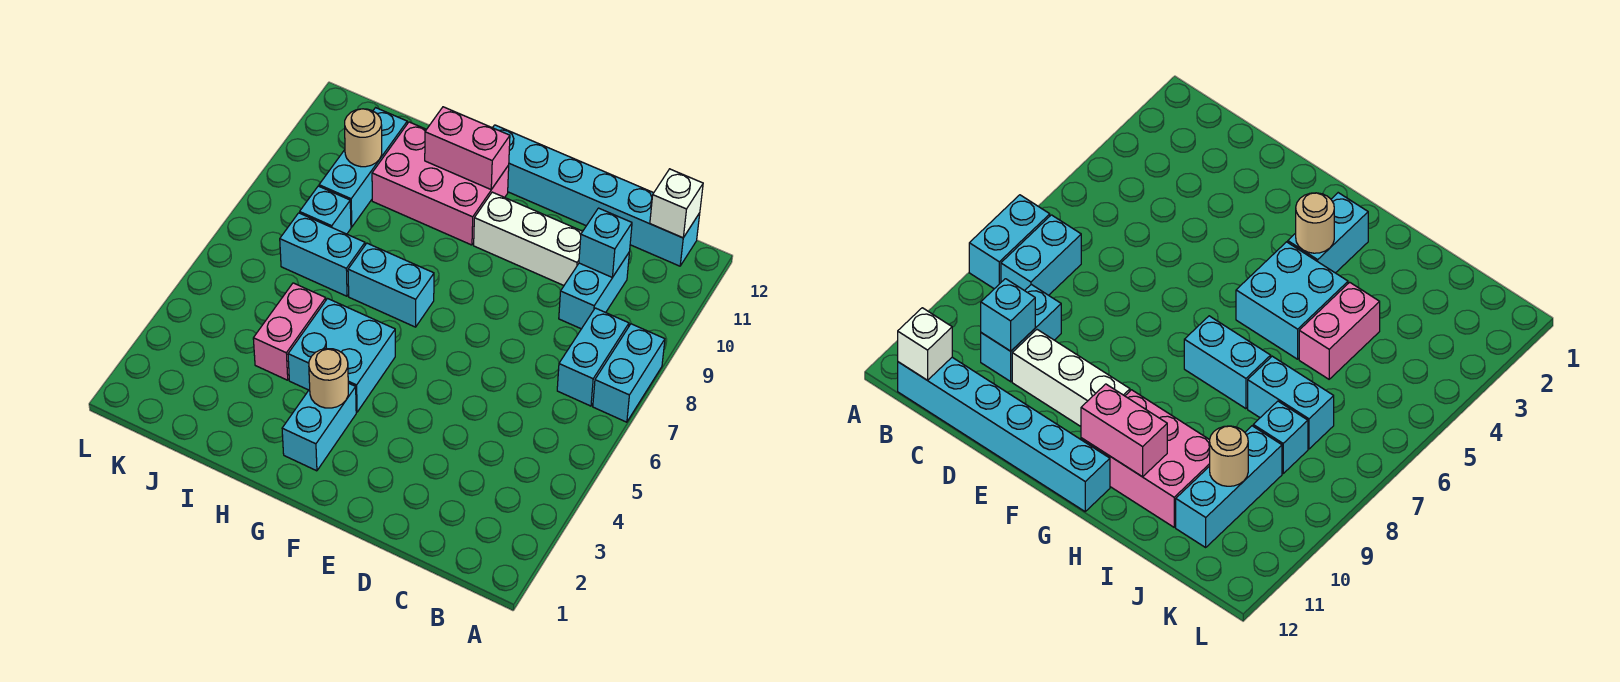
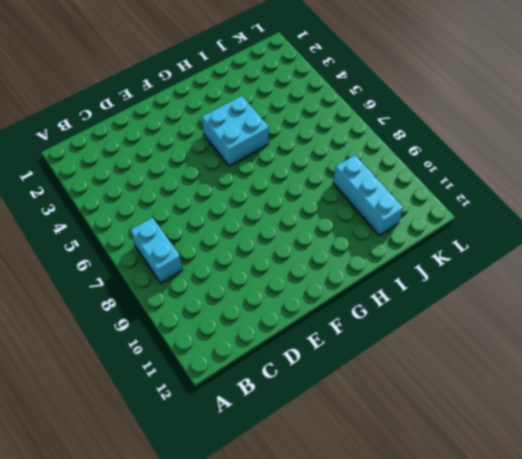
none -> cyan 1x2 brick [593,324,665,422]
none -> cyan 1x6 brick [493,125,700,266]
none -> cyan 1x2 brick [559,253,629,329]

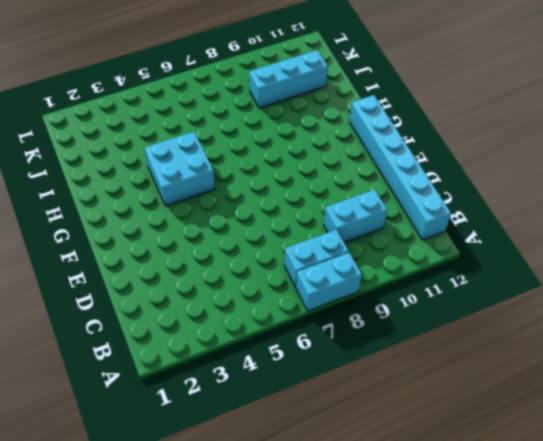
none -> white 1x3 brick [474,192,583,285]
none -> cyan 1x2 brick [282,383,356,471]
none -> cyan 1x2 brick [348,243,434,327]

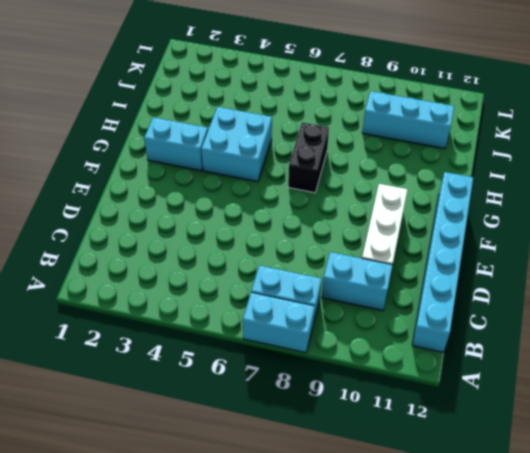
black 1x2 brick [288,122,329,193] -> cyan 1x2 brick [348,243,434,327]
none -> pink 2x3 brick [372,122,509,245]
none -> pink 1x2 brick [253,283,326,380]
none -> cyan 1x2 brick [280,213,365,296]

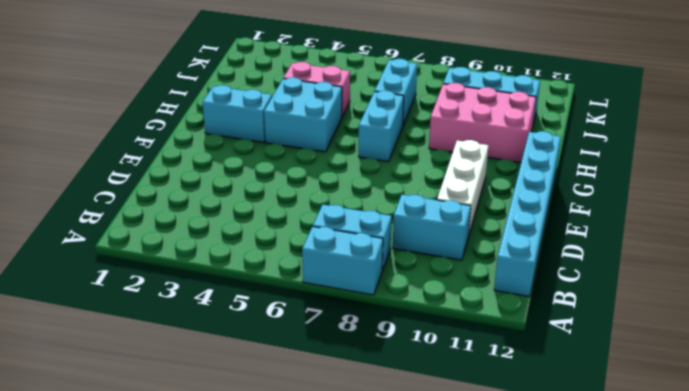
pink 2x3 brick [429,83,536,162] -> pink 2x3 brick turned to [372,122,509,245]
none -> cyan 1x1 brick [300,186,351,234]
none -> white 1x1 brick [650,169,703,238]
none -> cyan 1x1 brick [579,208,632,277]

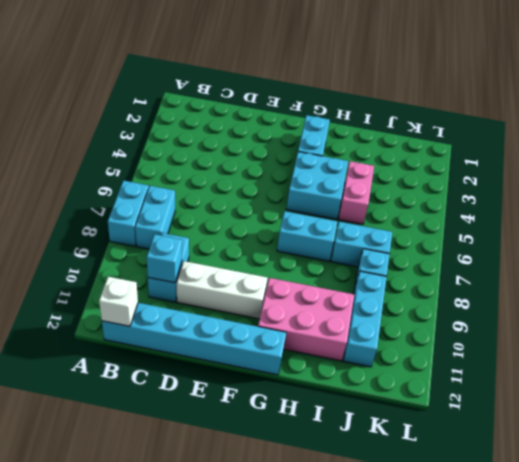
none -> tan 1x1 round brick [309,348,348,408]
none -> pink 1x2 brick [425,107,510,189]
none -> tan 1x1 round brick [345,109,382,167]

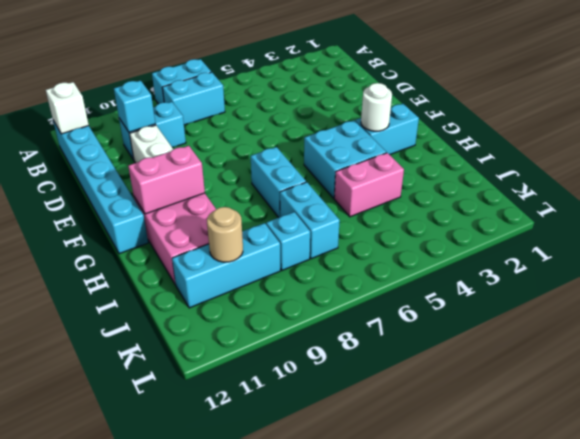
white 1x1 round brick [361,83,392,131] -> tan 1x1 round brick [309,348,348,408]
pink 1x2 brick [128,146,205,214] -> pink 1x2 brick turned to [425,107,510,189]

